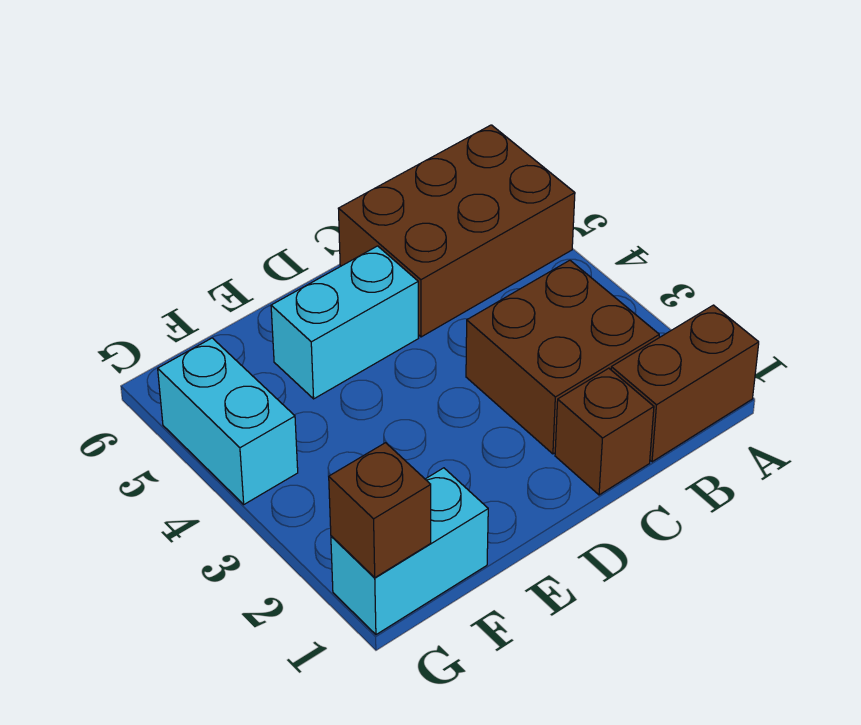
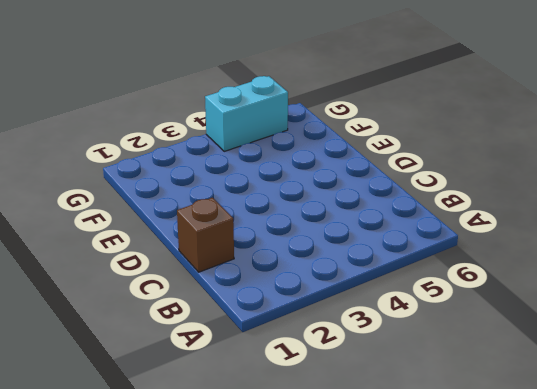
none -> brown 1x2 brick [611,305,759,462]
none -> brown 2x3 brick [338,125,575,337]

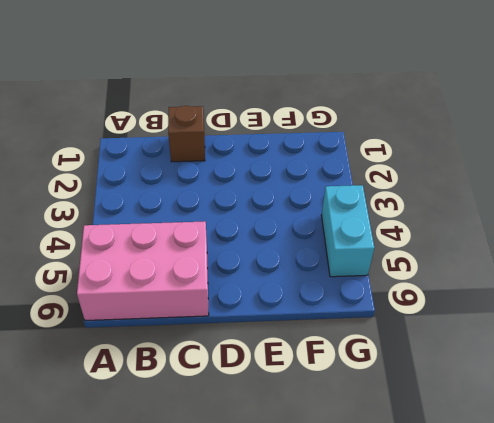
pink 2x3 brick [77,221,209,321] -> brown 2x3 brick [338,125,575,337]
none -> brown 1x2 brick [611,305,759,462]
none -> brown 2x2 brick [466,260,659,454]

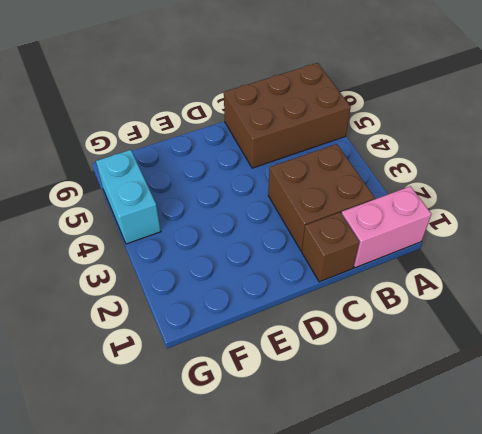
pink 1x2 brick [341,186,431,268] -> brown 1x2 brick [611,305,759,462]
none -> cyan 1x2 brick [271,246,418,399]
none -> cyan 1x2 brick [331,468,488,635]

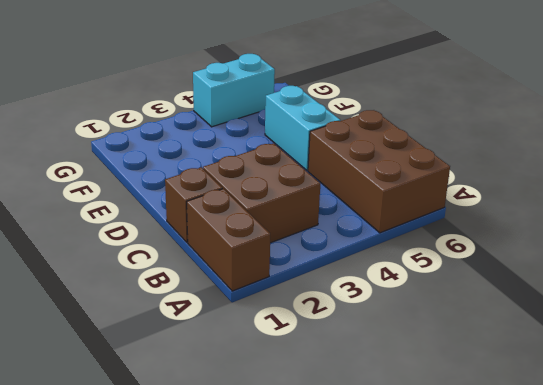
none -> cyan 1x2 brick [331,468,488,635]
none -> brown 1x1 brick [329,443,431,578]

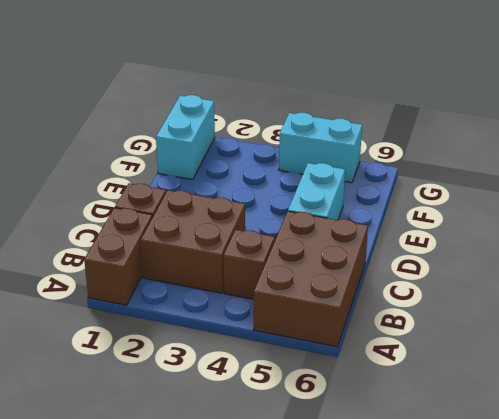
brown 1x1 brick [223,230,275,299] -> brown 1x1 brick moved to [329,443,431,578]

